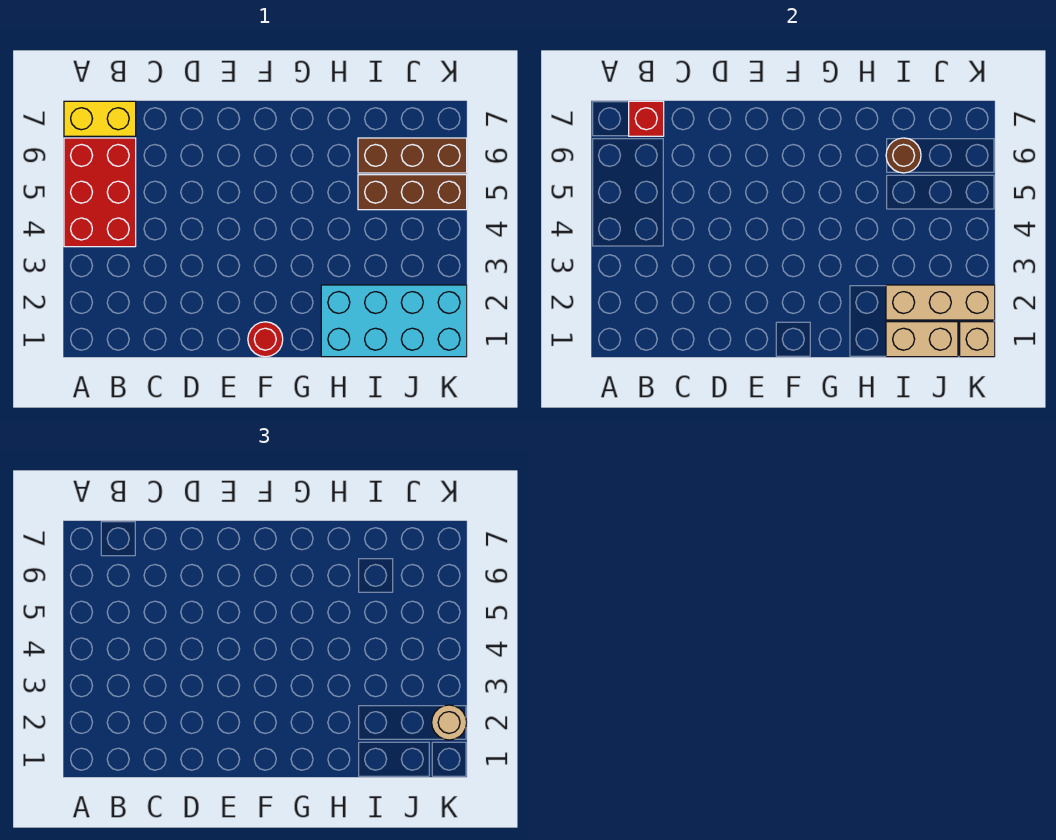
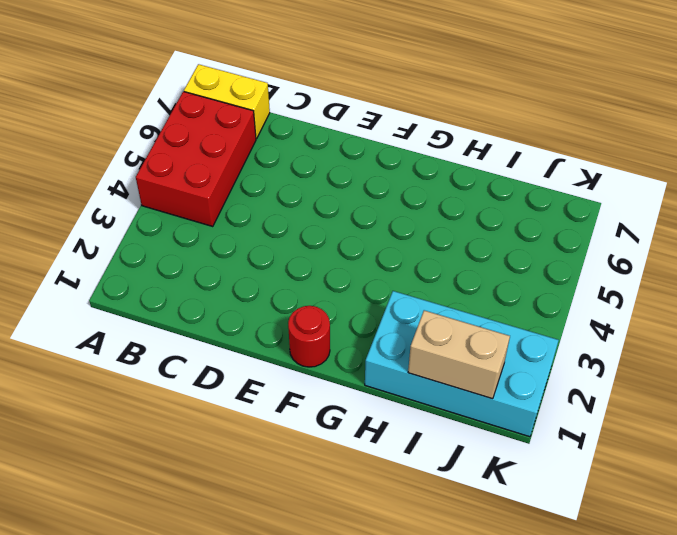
none -> brown 1x3 brick [358,175,467,210]
none -> brown 1x3 brick [358,138,467,173]
none -> red 1x1 brick [629,101,664,136]

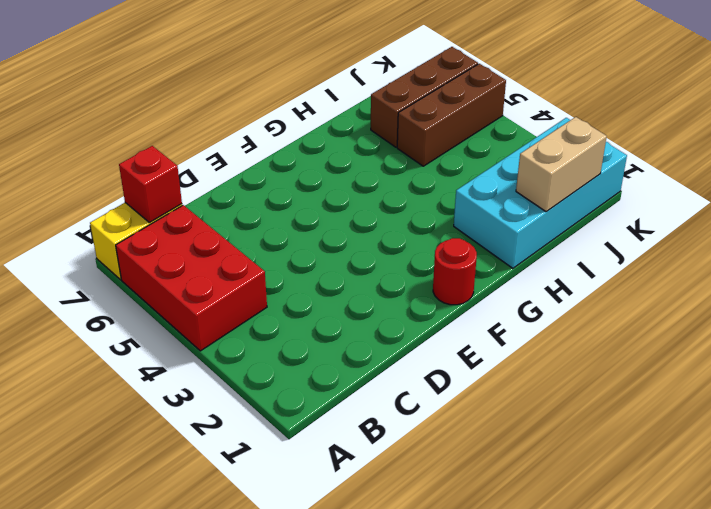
none -> tan 1x3 brick [886,285,995,320]
none -> brown 1x1 round brick [886,138,921,173]
none -> tan 1x1 brick [960,322,995,357]

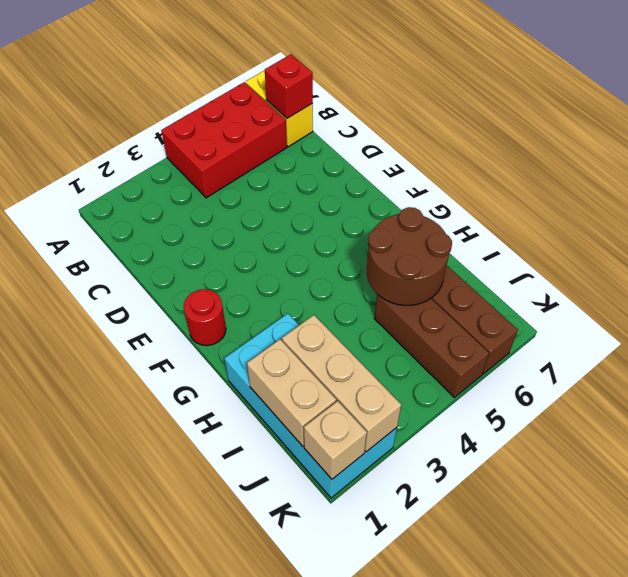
brown 2x2 round brick [367,207,452,305] -> brown 1x1 round brick [886,138,921,173]
none -> tan 1x1 round brick [432,705,467,740]

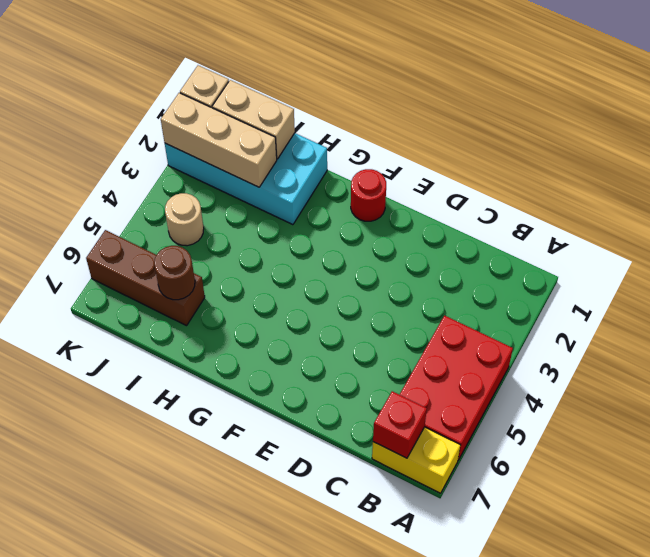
tan 1x1 round brick [165,193,204,246] -> tan 1x1 round brick moved to [432,705,467,740]
none -> brown 1x3 brick [358,175,467,210]

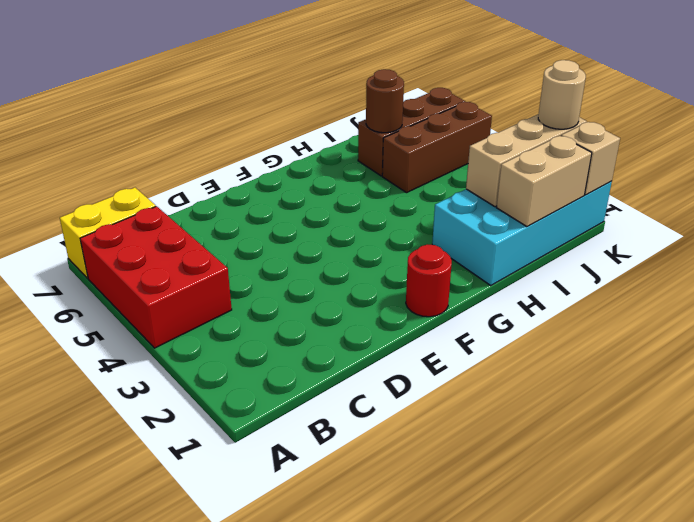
none -> red 1x1 brick [629,101,664,136]

